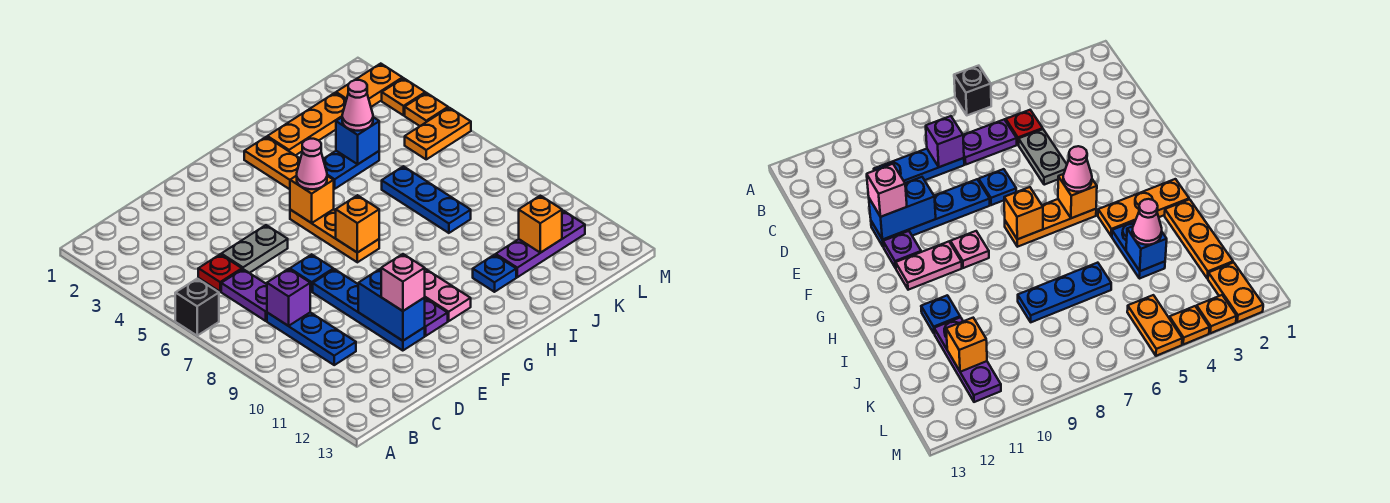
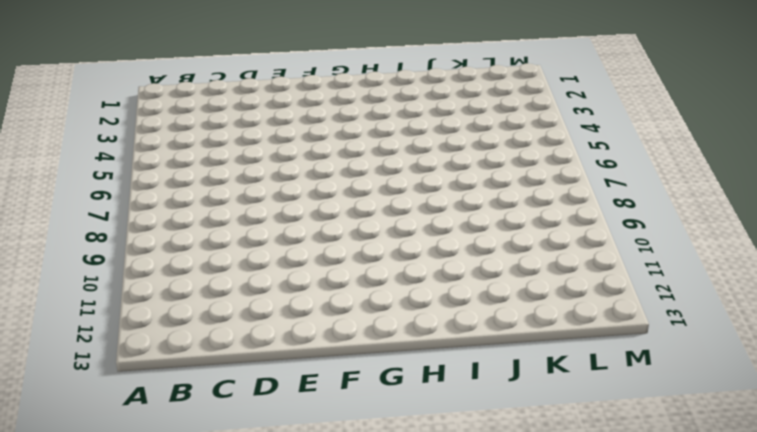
none -> black 1x1 brick [175,279,219,336]
none -> red 1x1 plate [198,254,242,291]
none -> purple 1x2 plate [221,269,267,321]
none -> blue 1x3 plate [267,312,356,365]

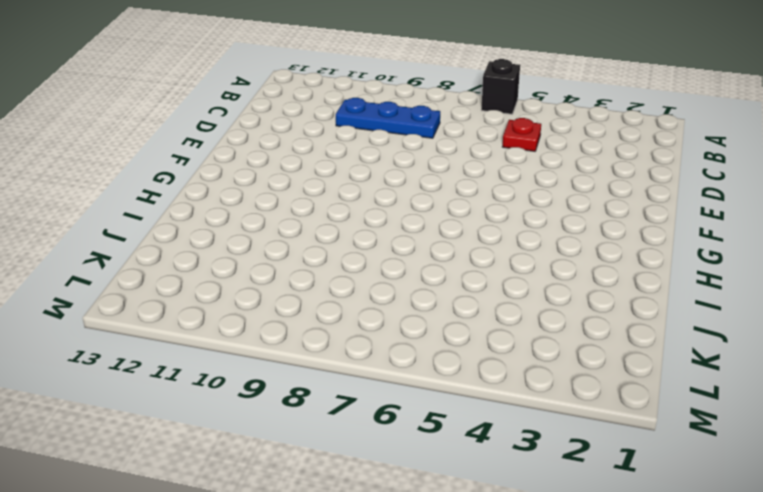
none -> purple 1x2 plate [221,269,267,321]
none -> grey 1x2 plate [221,225,288,273]
none -> blue 1x1 plate [290,254,333,292]
none -> blue 1x4 plate [313,269,425,351]

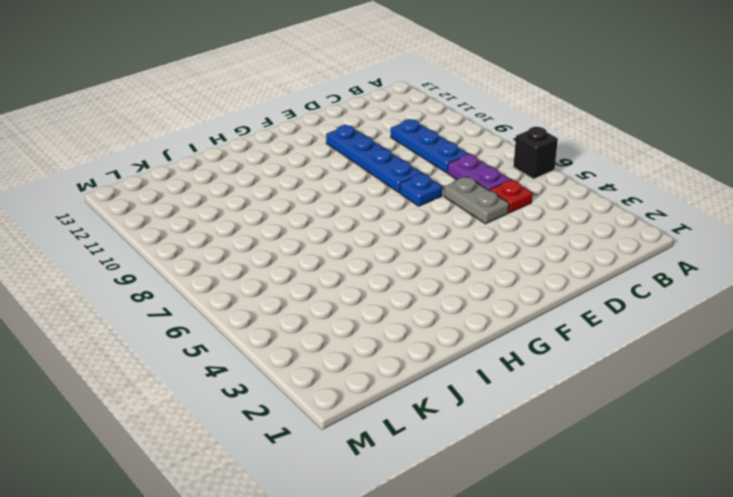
grey 1x2 plate [444,177,509,224] -> grey 1x2 plate turned to [221,225,288,273]
none -> purple 1x1 plate [425,299,448,336]
none -> orange 1x3 plate [290,209,379,262]
none -> pink 1x1 plate [951,231,989,268]
none -> pink 1x2 plate [424,269,471,321]

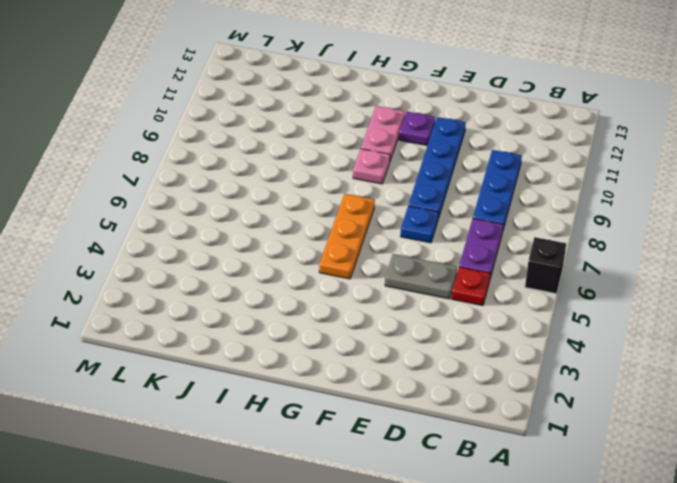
none -> orange 1x3 plate [244,137,300,189]
none -> orange 1x3 plate [267,93,346,156]
none -> blue 1x2 plate [323,151,379,189]
none -> blue 1x1 plate [473,255,516,292]

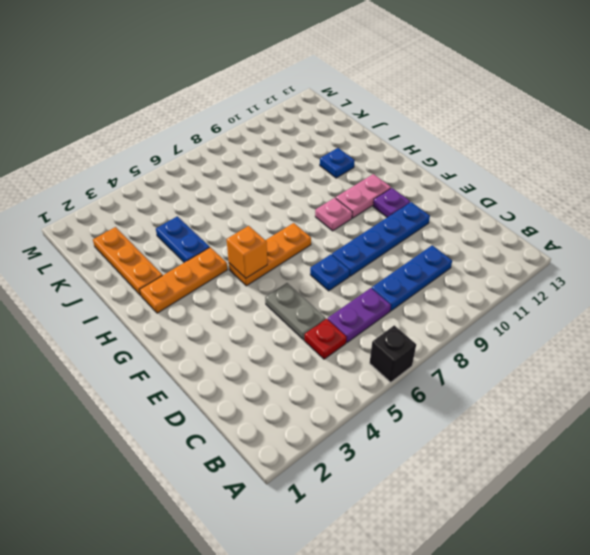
none -> blue 1x3 plate [382,166,471,233]
none -> purple 1x3 plate [496,211,585,277]
none -> orange 1x2 plate [336,64,403,107]
none -> orange 1x2 plate [405,108,471,159]

